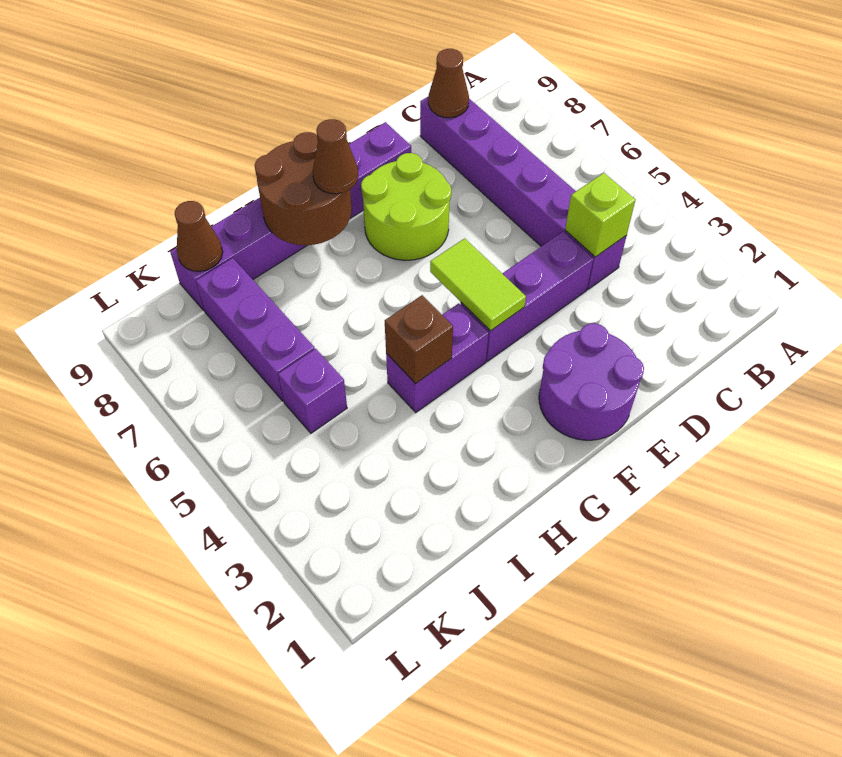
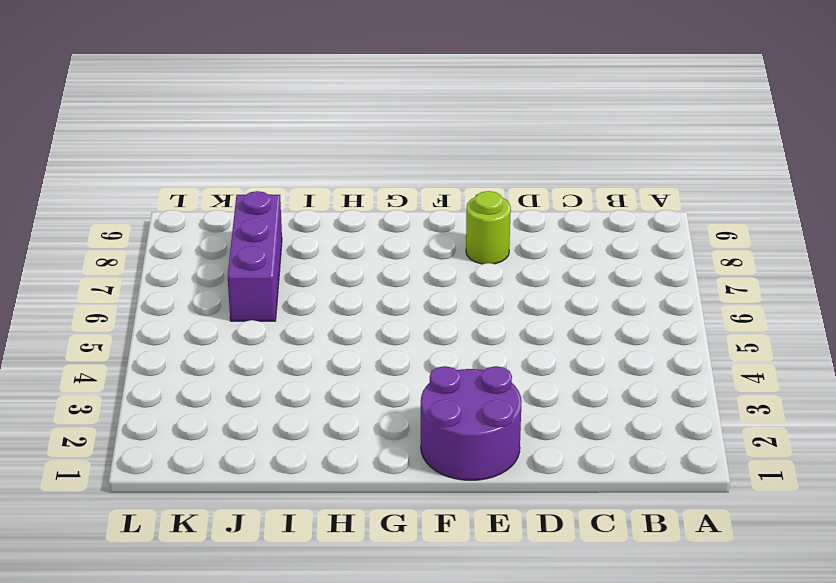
lime 1x1 round brick [466,191,511,264] -> lime 2x2 round brick [361,153,451,260]
none -> purple 1x6 brick [420,96,627,289]
none -> purple 1x3 brick [460,232,593,361]
none -> purple 1x6 brick [170,122,411,310]

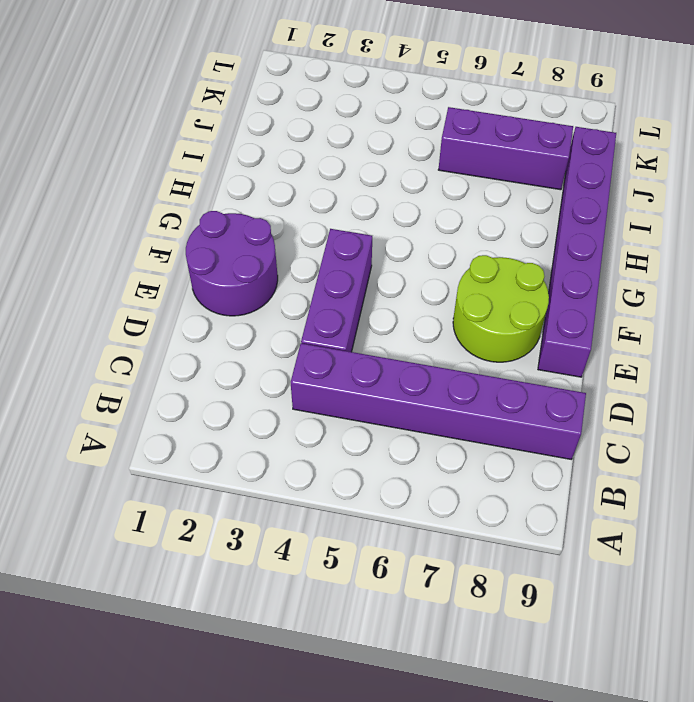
none -> purple 1x2 brick [386,303,489,412]
none -> purple 1x1 brick [278,349,347,433]
none -> lime 1x1 brick [565,173,635,257]

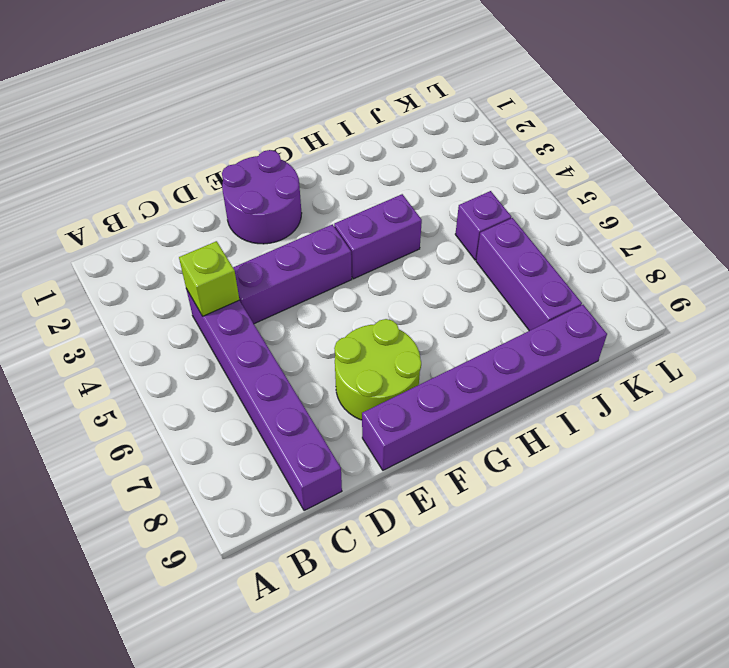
none -> brown 1x1 cone [428,49,469,118]
none -> lime 1x2 tile [430,238,526,331]
none -> brown 2x2 round brick [255,132,352,245]

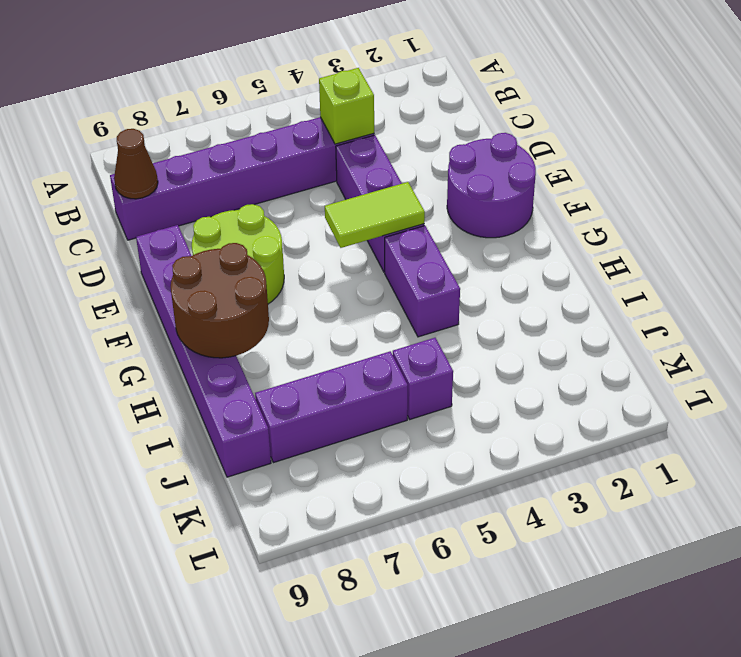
none -> brown 1x1 brick [385,295,453,384]
none -> brown 1x1 cone [175,201,223,271]
none -> brown 1x1 cone [313,119,358,194]

